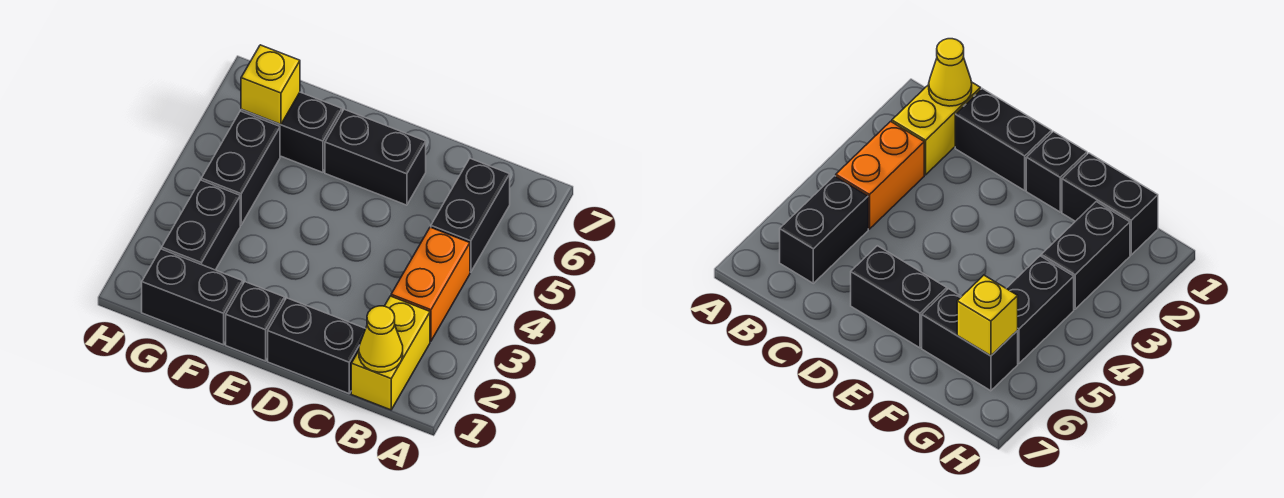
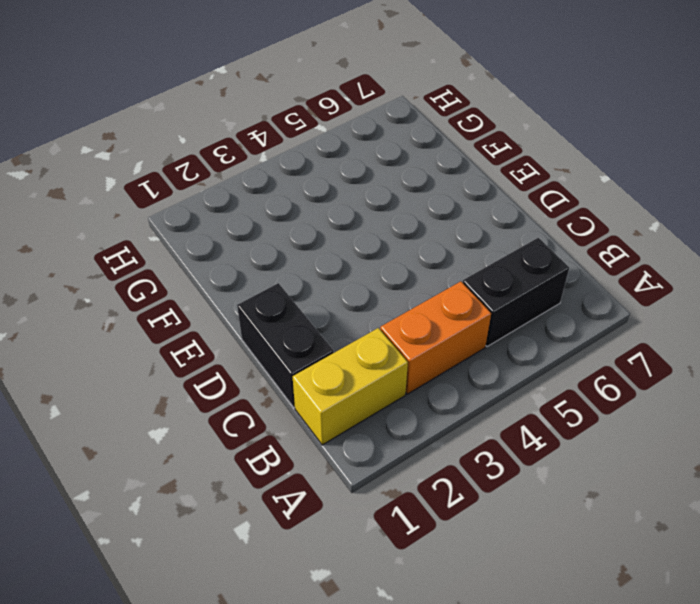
none -> black 1x2 brick [325,109,426,205]
none -> black 1x1 brick [226,282,285,361]
none -> black 1x2 brick [142,249,243,345]

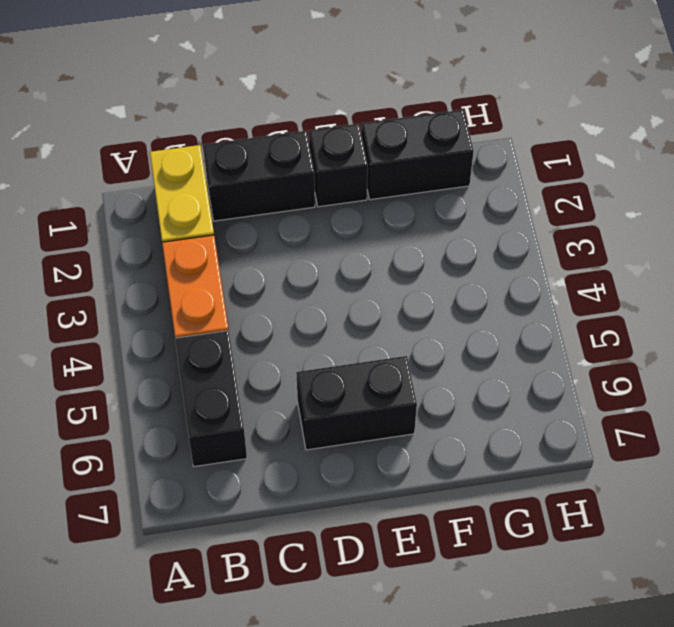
none -> black 1x2 brick [241,92,342,172]
none -> black 1x2 brick [162,180,240,270]
none -> black 1x2 brick [201,111,280,225]

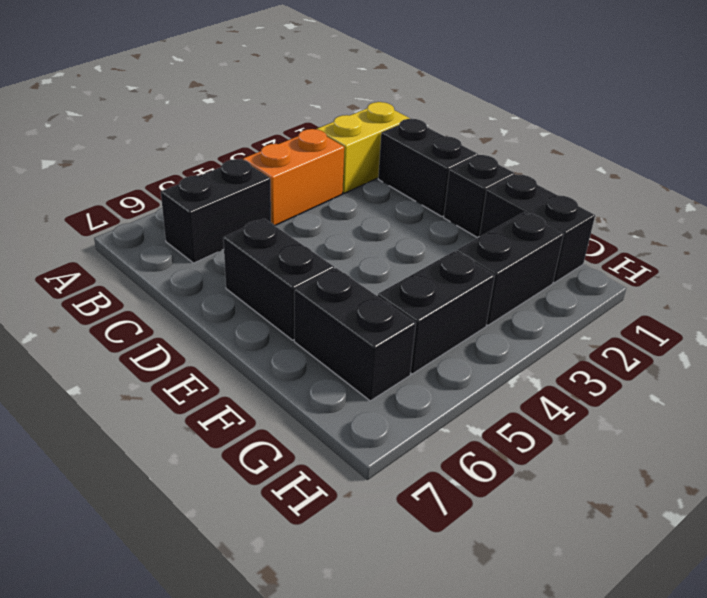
none -> yellow 1x1 cone [359,306,403,372]
none -> yellow 1x1 brick [241,45,300,125]

